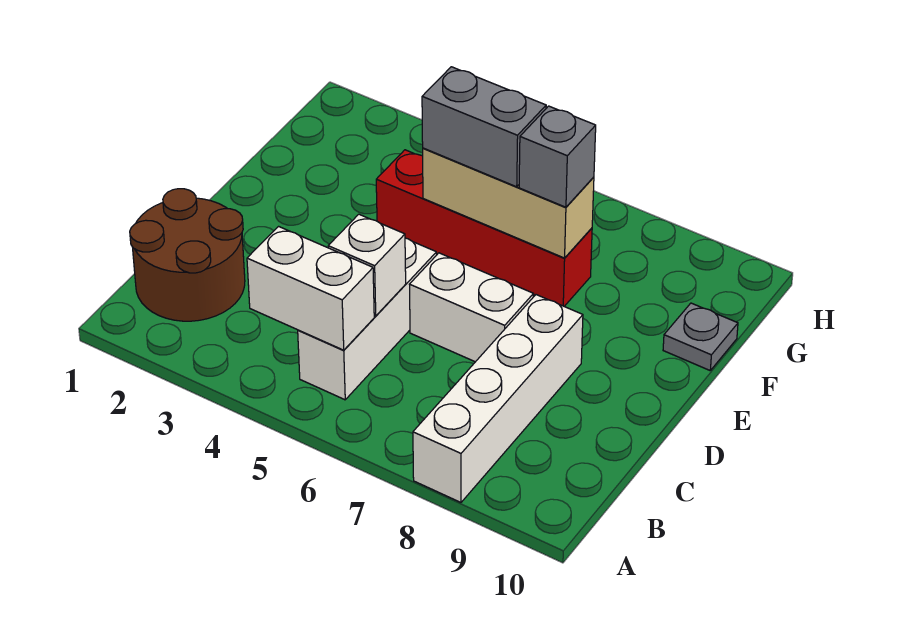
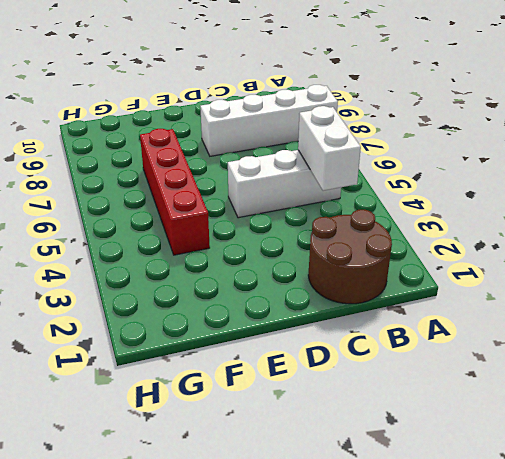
none -> white 1x2 brick [409,253,533,362]
none -> grey 1x1 plate [663,303,738,370]

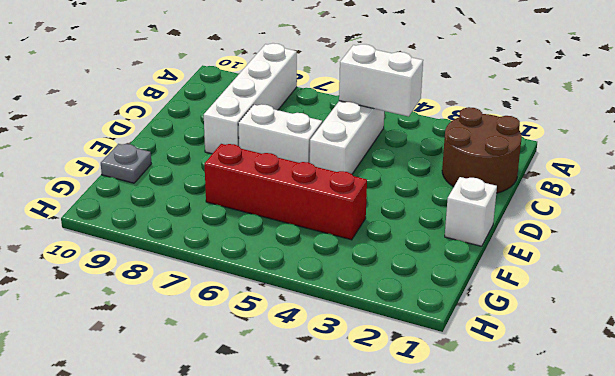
white 1x1 brick [445,177,497,246] -> white 1x1 brick moved to [328,214,406,316]
none -> tan 1x3 brick [423,148,594,258]
none -> grey 1x2 brick [422,67,546,187]

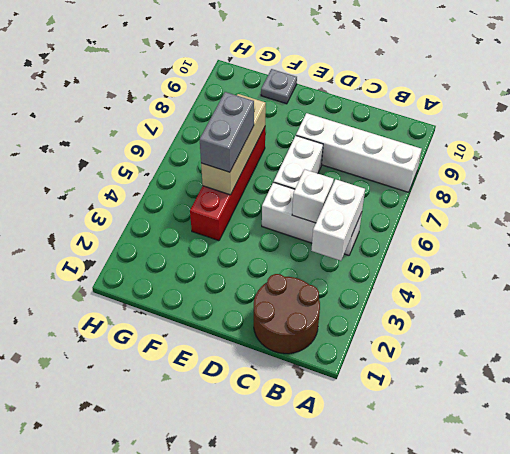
none -> grey 1x1 brick [519,106,596,207]

